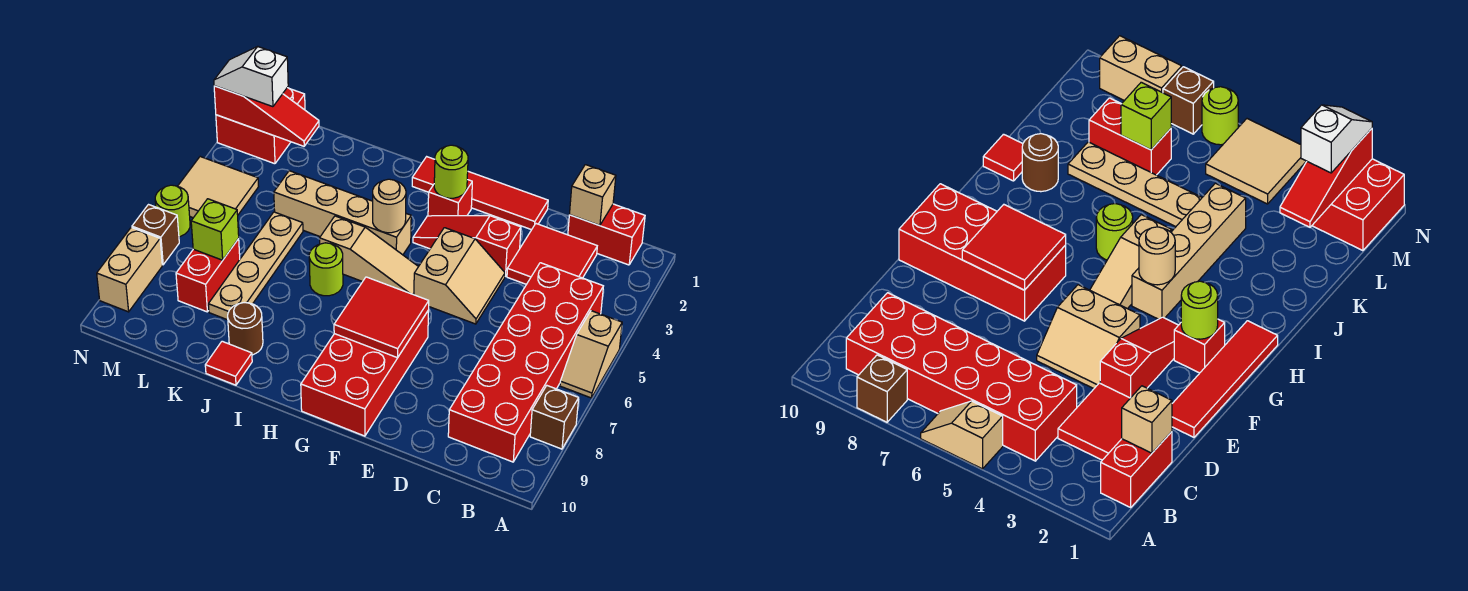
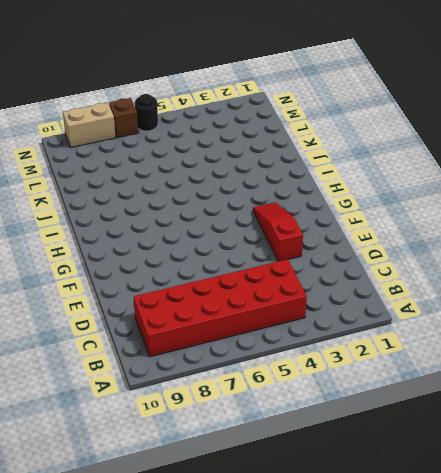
black 1x1 round brick [135,94,158,131] -> lime 1x1 round brick [155,185,190,237]
none -> tan 1x2 slope [560,311,622,398]
none -> brown 1x1 brick [530,386,579,449]
none -> red 1x2 brick [568,204,645,265]

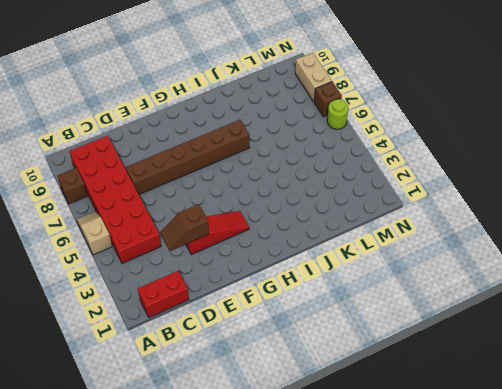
brown 1x2 slope [160,204,209,251] -> none
brown 1x6 brick [126,120,249,194] -> red 2x4 brick [301,310,429,436]
none -> red 2x2 tile [507,224,597,284]
none -> red 1x4 tile [412,157,548,230]
none -> tan 2x2 slope [414,228,505,324]

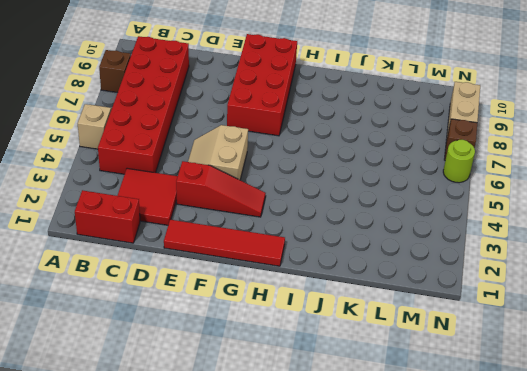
none -> red 1x1 brick [428,180,472,216]
none -> tan 1x3 slope [320,216,418,295]
none -> tan 1x4 brick [274,171,411,255]

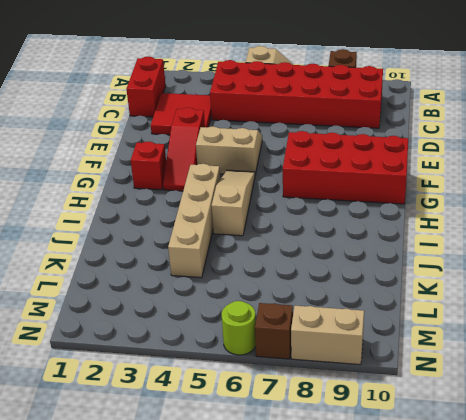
none -> red 1x4 tile [412,157,548,230]
none -> lime 1x1 round brick [309,243,343,296]
none -> brown 1x1 round brick [228,303,263,355]

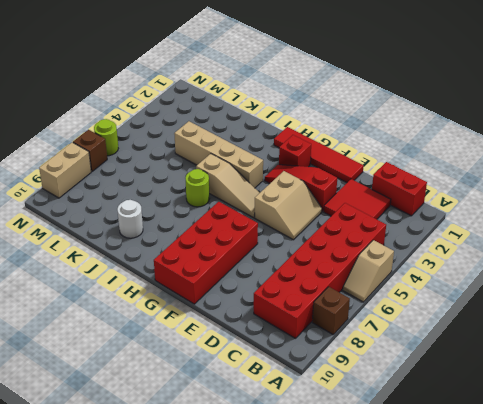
white 1x1 round brick [117,200,143,238] -> brown 1x1 round brick [228,303,263,355]
none -> red 1x1 tile [205,341,252,385]
none -> tan 1x4 plate [208,212,303,320]
none -> red 1x2 brick [176,239,240,312]

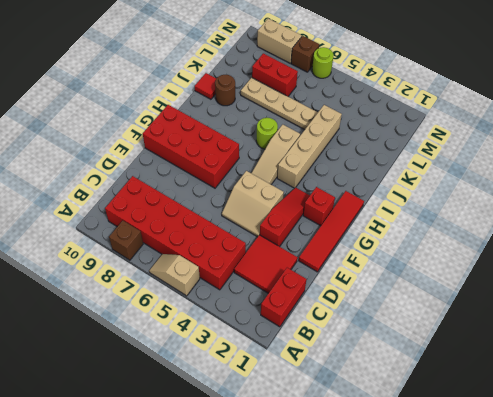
none -> red 2x2 brick [216,88,305,164]
none -> tan 2x2 tile [177,157,259,218]
none -> tan 1x1 brick [569,165,616,226]

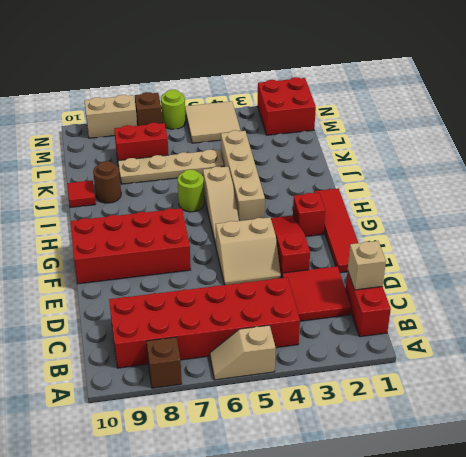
none -> red 2x2 tile [334,277,429,358]
none -> lime 1x1 round brick [434,145,468,198]
none -> tan 1x1 round brick [373,179,406,233]

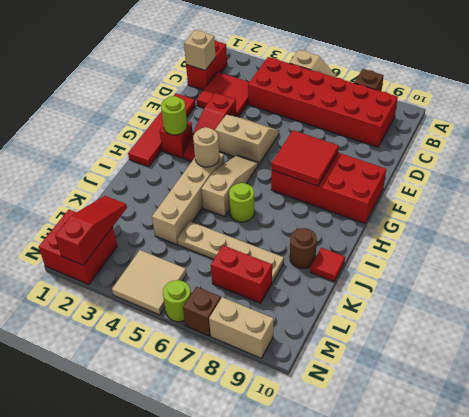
none -> lime 1x1 brick [191,199,239,260]
none -> white 1x2 slope [214,47,288,107]

